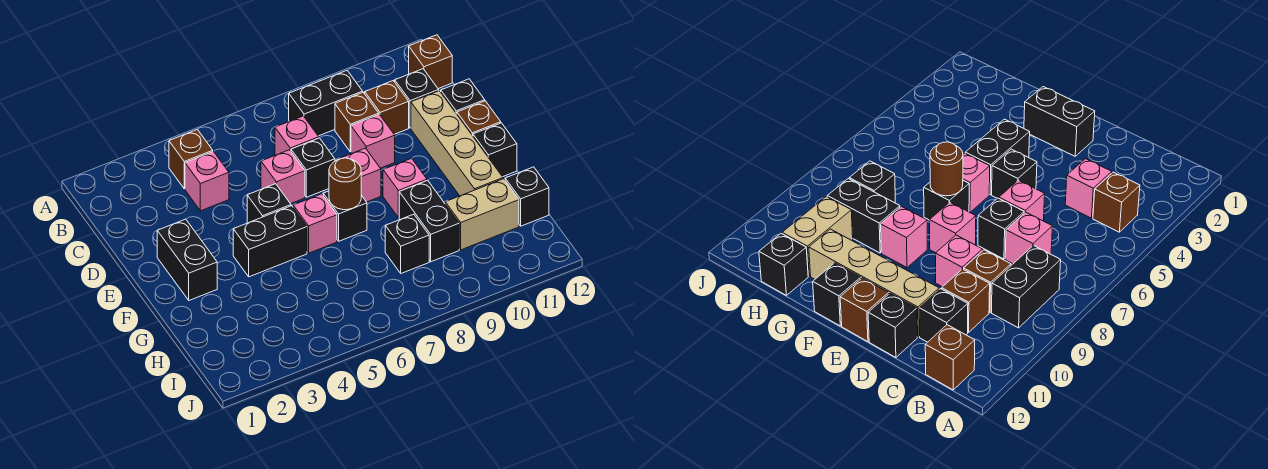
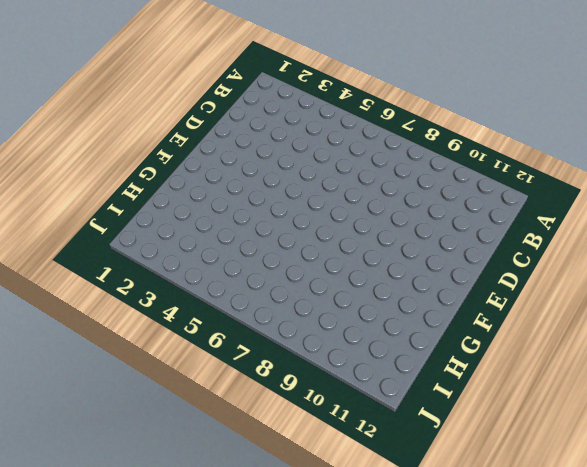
none -> brown 1x1 brick [169,129,213,189]
none -> black 1x2 brick [289,71,363,136]
none -> brown 1x1 brick [409,35,452,89]

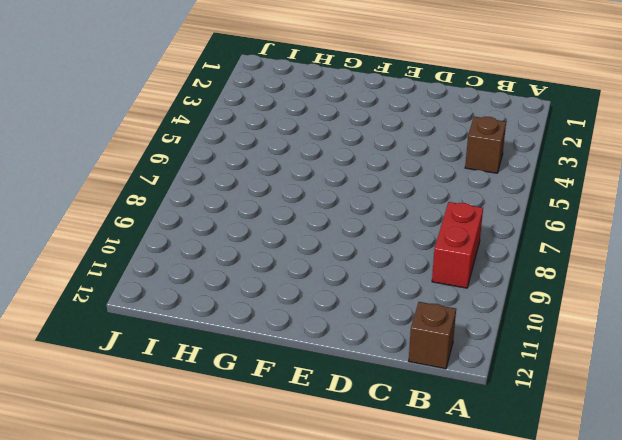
red 1x2 brick [432,202,483,288] -> black 1x2 brick [289,71,363,136]
none -> pink 1x1 brick [185,151,229,211]
none -> pink 1x1 brick [275,116,319,155]
none -> brown 1x1 brick [335,92,379,152]

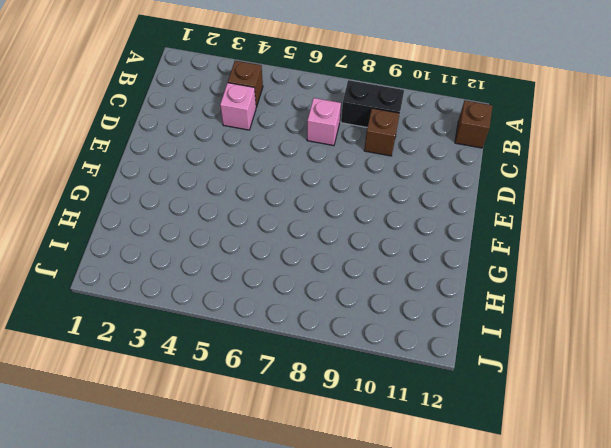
none -> brown 1x1 brick [365,81,409,134]
none -> black 1x1 brick [395,69,439,128]
none -> pink 1x1 brick [261,150,305,204]

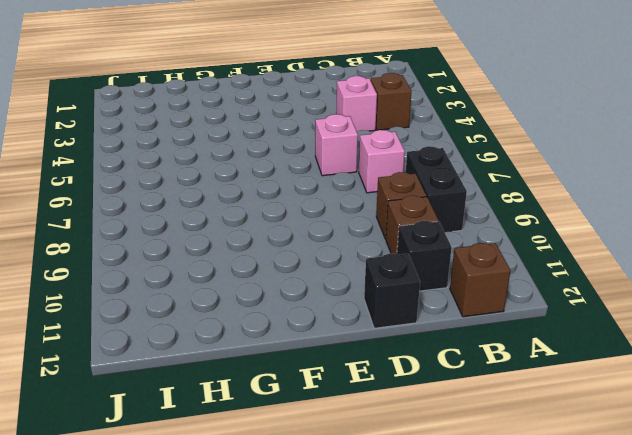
none -> black 1x1 brick [291,138,335,197]
none -> pink 1x1 brick [351,114,395,168]
none -> tan 1x4 brick [411,91,503,196]

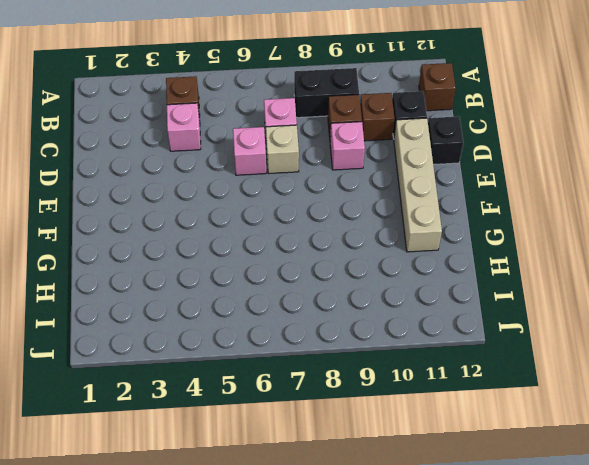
tan 1x1 brick [266,125,299,174] -> black 1x1 brick [291,138,335,197]
none -> black 1x2 brick [157,219,217,300]
none -> black 1x1 brick [247,184,291,223]
none -> pink 1x1 brick [337,148,381,202]

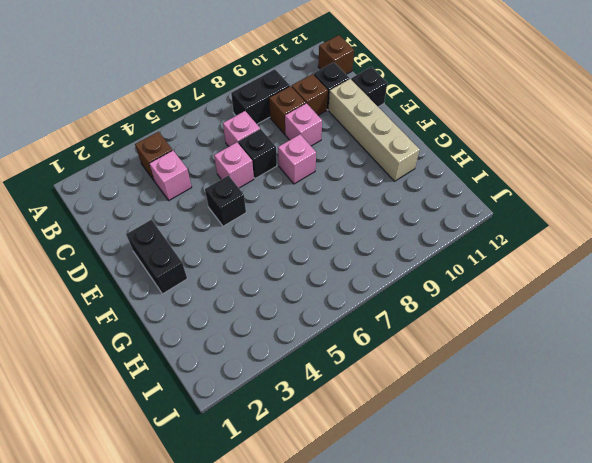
none -> brown 1x1 brick [457,101,501,136]
none -> black 1x2 brick [233,206,307,277]
none -> pink 1x1 brick [293,194,337,253]

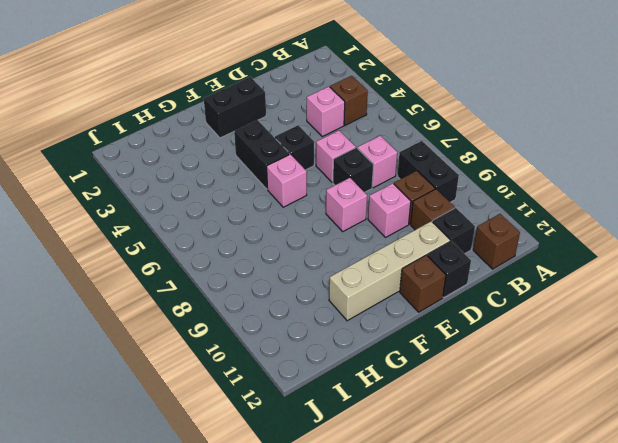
none -> black 1x1 brick [323,191,367,241]
none -> pink 1x1 brick [383,158,427,218]
none -> black 1x1 brick [473,123,517,177]

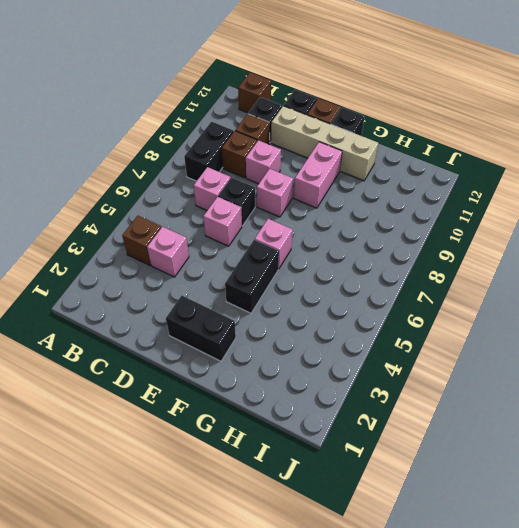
pink 1x2 brick [294,142,342,208] -> pink 1x1 brick [383,158,427,218]
none -> black 1x1 brick [247,184,291,223]
none -> black 1x1 brick [323,191,367,241]
none -> black 1x2 brick [399,180,459,262]

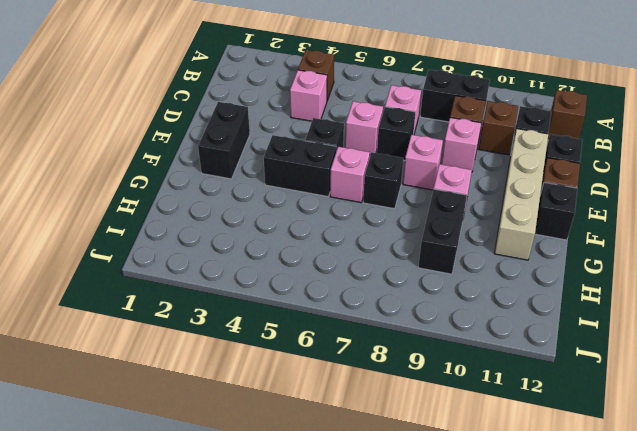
none -> black 1x1 brick [385,214,429,273]
none -> tan 1x2 brick [445,179,519,250]
none -> black 1x1 brick [505,167,549,226]

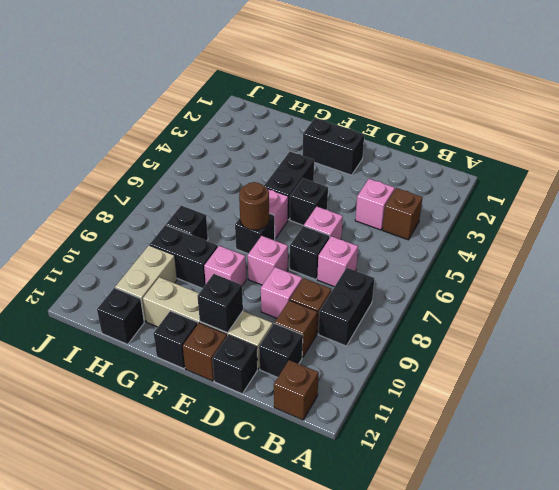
black 1x1 brick [197,274,243,333] -> none

